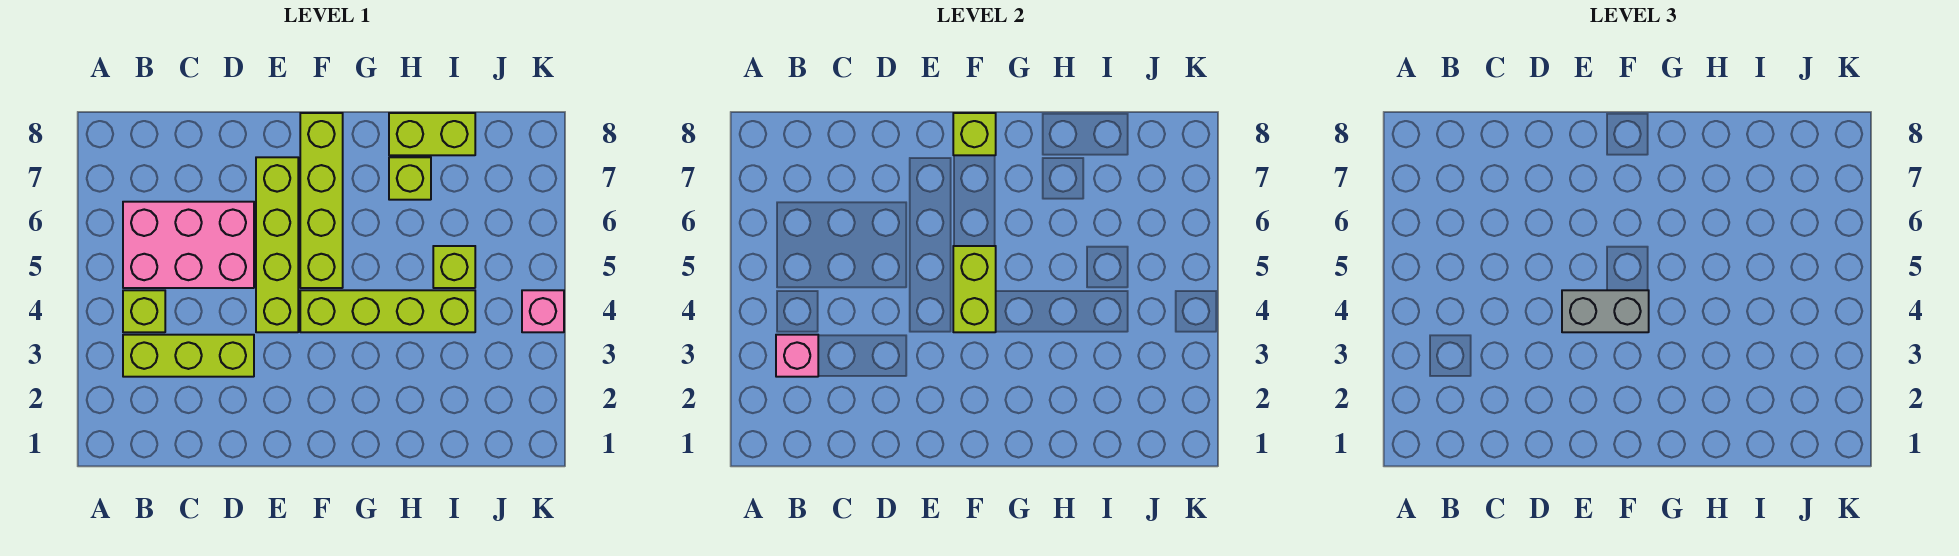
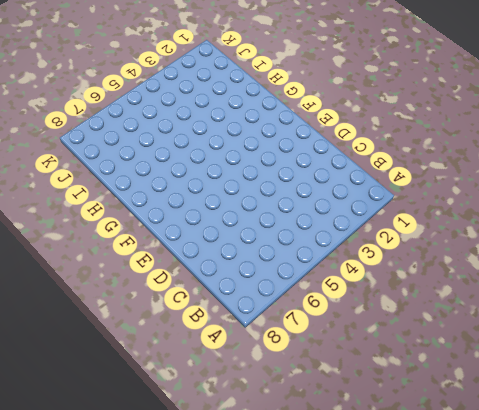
none -> lime 1x3 brick [123,335,254,377]
none -> lime 1x1 brick [123,290,165,332]
none -> pink 2x3 brick [123,202,254,288]

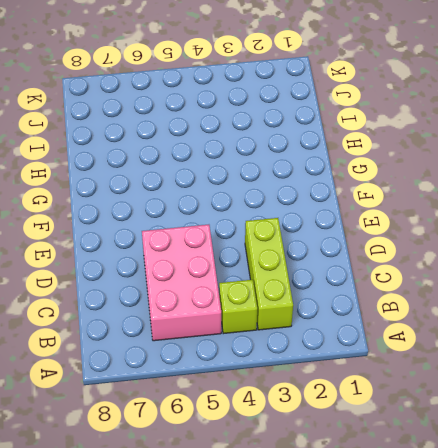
none -> lime 1x4 brick [256,157,298,332]
none -> lime 1x4 brick [300,290,475,332]
none -> lime 1x4 brick [300,113,343,288]

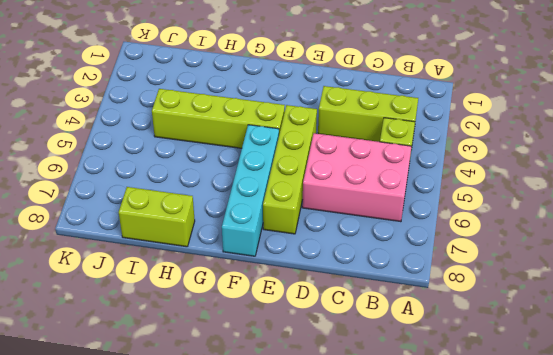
cyan 1x4 brick [222,125,279,256] -> lime 1x4 brick [300,113,343,288]
none -> lime 1x1 brick [389,157,431,200]
none -> lime 1x1 brick [433,246,475,288]
none -> pink 1x1 brick [522,290,564,332]

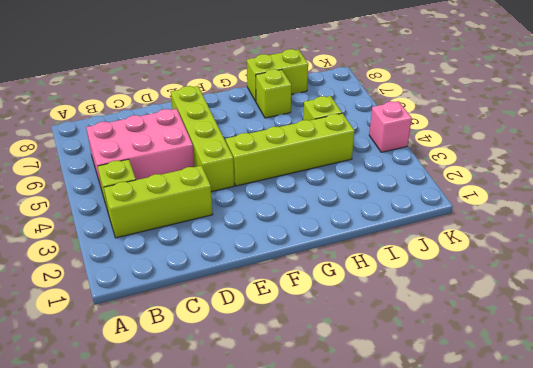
none -> lime 1x4 brick [300,113,343,288]
none -> pink 1x1 brick [776,335,818,377]
none -> lime 1x2 brick [953,246,996,332]

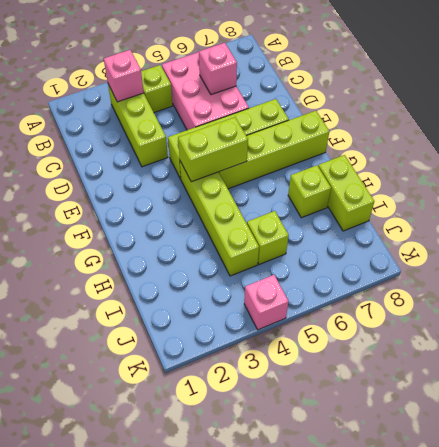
pink 1x1 brick [199,43,237,95] -> none
none -> lime 1x1 brick [953,113,996,155]
none -> grey 1x2 brick [1562,290,1649,332]

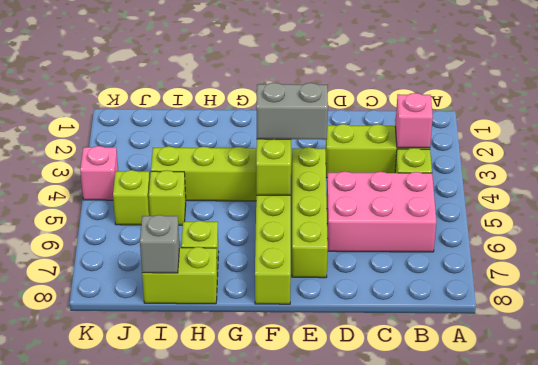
grey 1x1 brick [140,215,179,273] -> none
lime 1x1 brick [113,170,150,225] -> lime 1x1 brick moved to [953,113,996,155]

